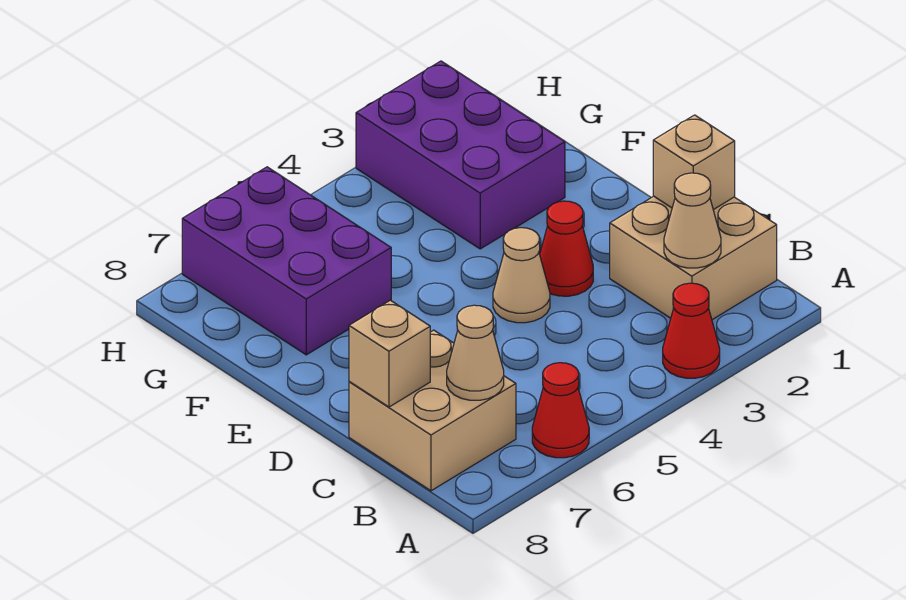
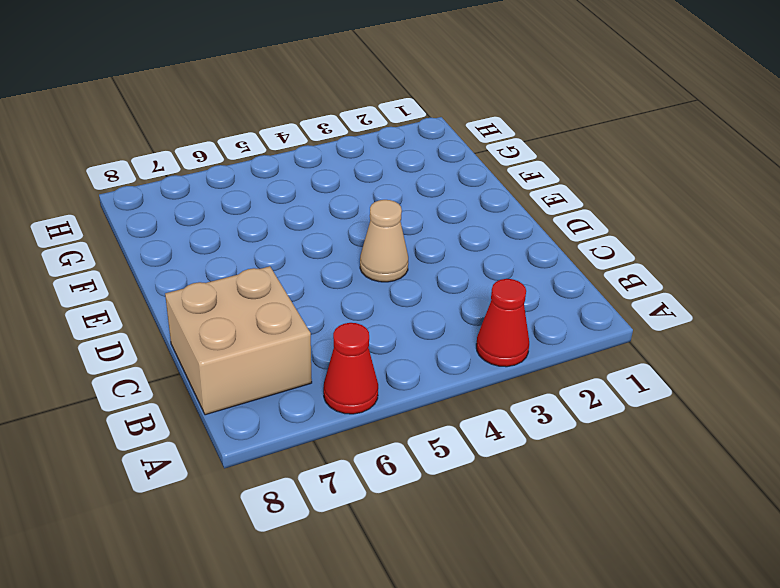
none -> tan 2x2 brick [610,196,777,320]
none -> red 1x1 cone [540,201,593,296]
none -> purple 2x3 brick [356,61,565,249]

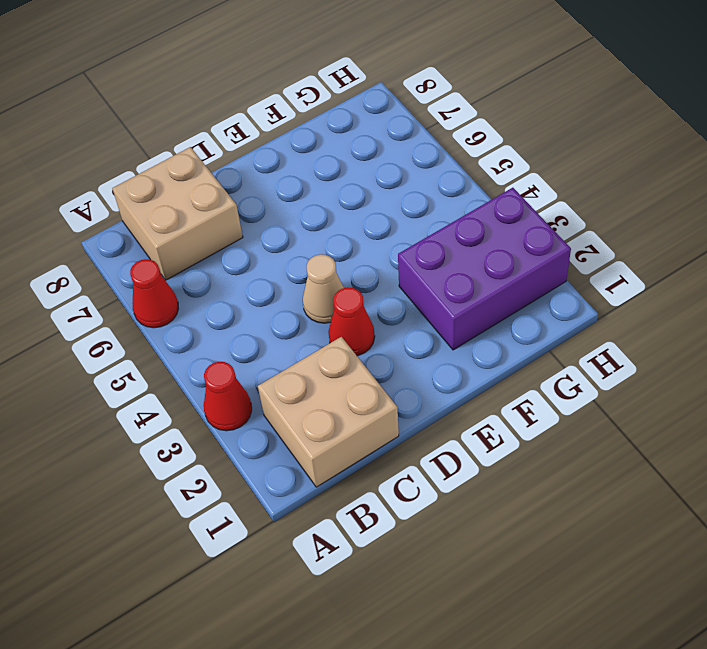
none -> purple 2x3 brick [182,167,391,355]
none -> tan 1x1 cone [664,173,721,268]
none -> tan 1x1 cone [447,305,504,400]

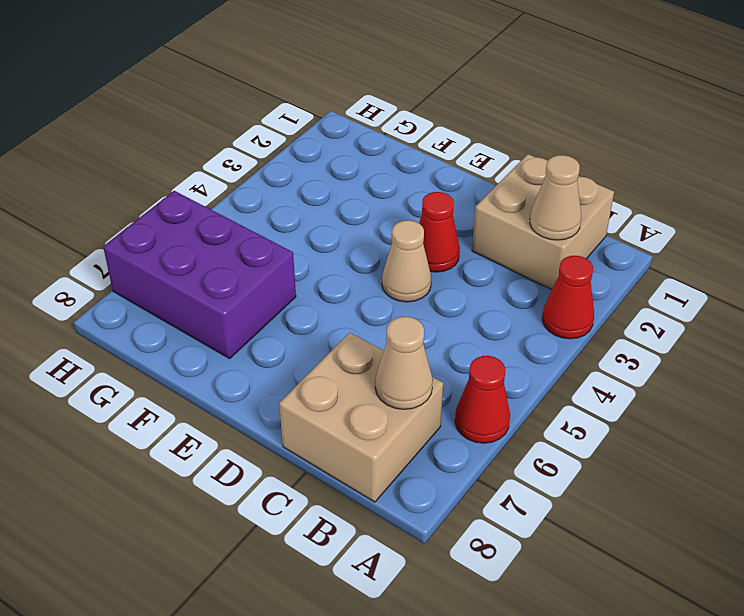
none -> purple 2x3 brick [356,61,565,249]
none -> tan 1x1 brick [653,115,735,210]
none -> tan 1x1 brick [349,300,430,407]

